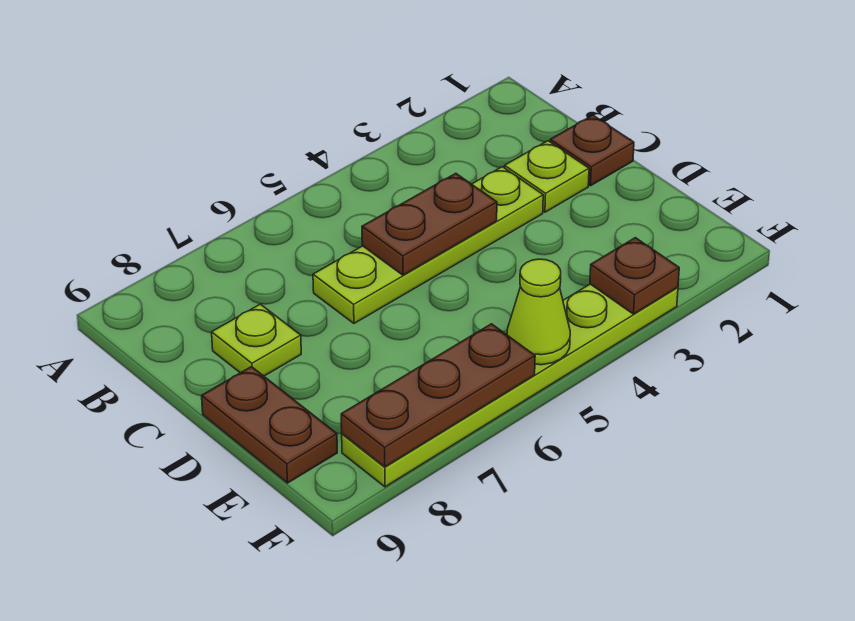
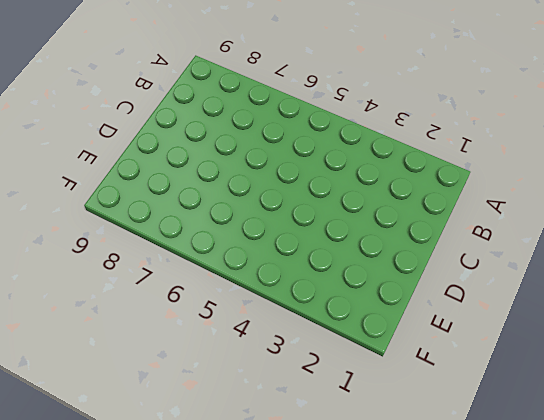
none -> brown 1x1 plate [550,115,634,186]
none -> lime 1x1 plate [505,141,589,212]

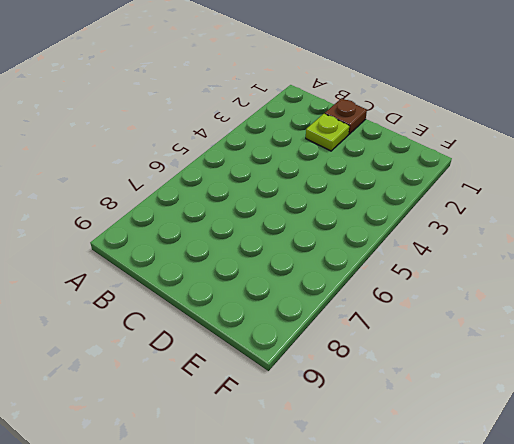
none -> lime 1x4 plate [313,167,543,323]
none -> lime 1x1 plate [212,304,301,376]

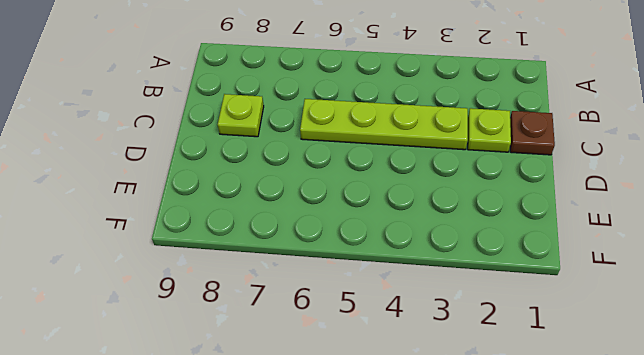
none -> brown 1x2 plate [202,367,337,483]
none -> lime 1x6 plate [342,284,678,487]

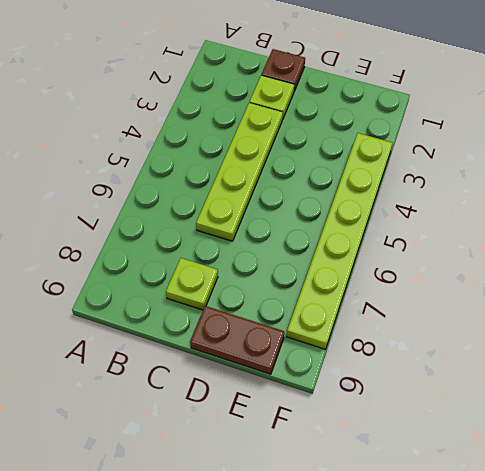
none -> brown 1x2 plate [362,173,497,275]
none -> brown 1x1 plate [590,238,679,314]

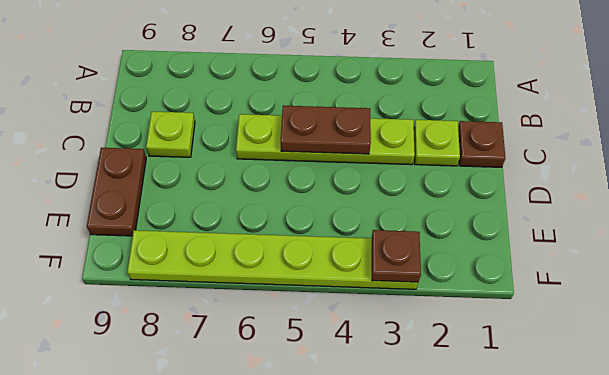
none -> lime 1x1 cone [507,259,570,365]
none -> brown 1x3 plate [341,324,535,467]

